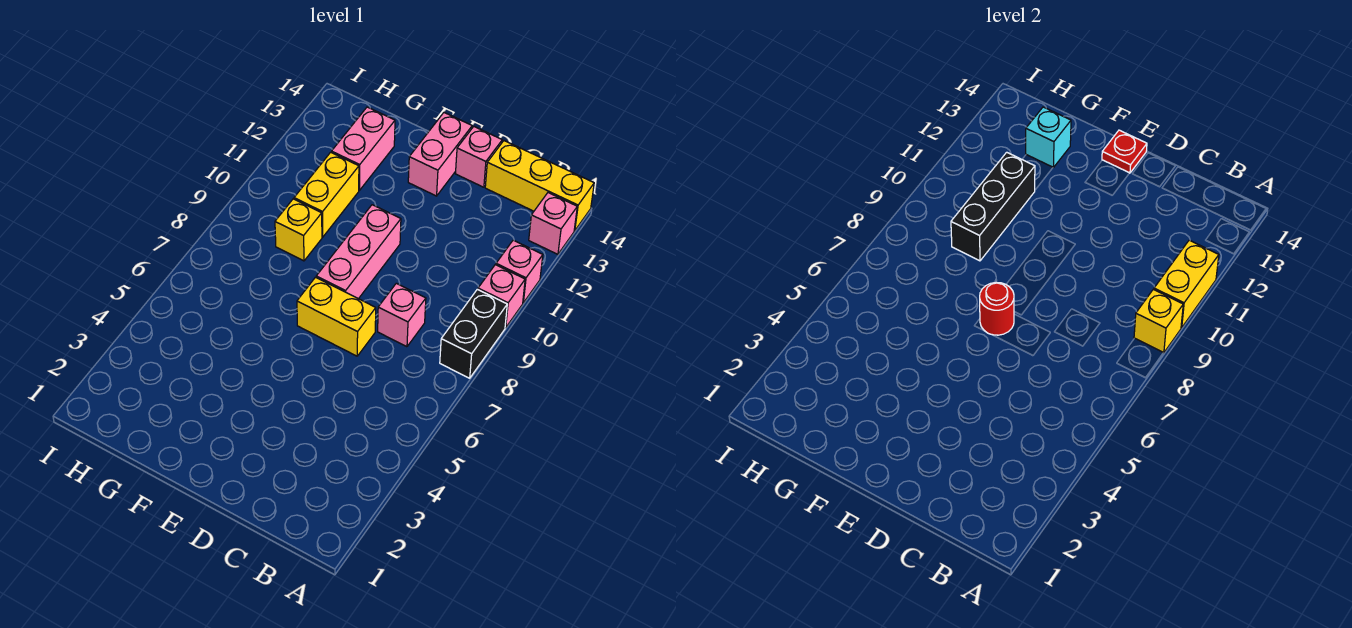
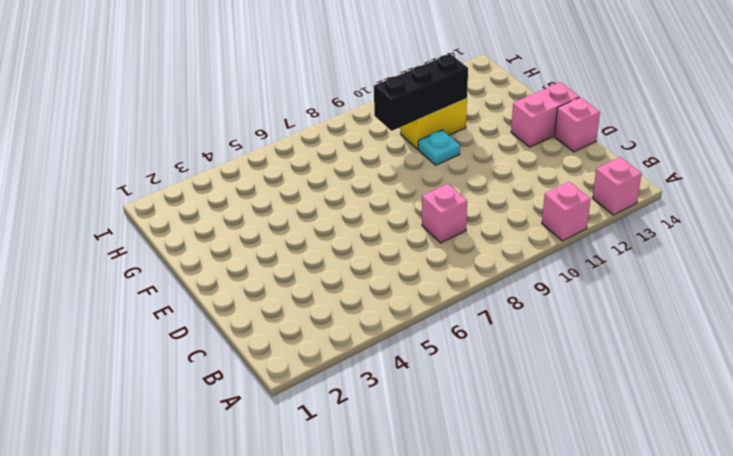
cyan 1x1 plate [418,130,460,165] -> none
none -> black 1x2 brick [440,289,507,378]
none -> pink 1x1 brick [478,265,525,328]
none -> yellow 1x3 brick [485,141,594,231]

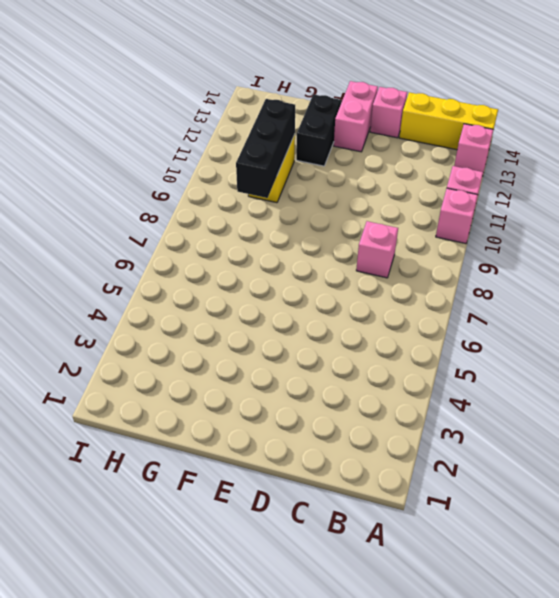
black 1x2 brick [296,94,341,166] -> black 1x2 brick moved to [440,289,507,378]
none -> yellow 1x2 brick [297,277,376,356]
none -> pink 1x3 brick [316,205,401,299]
none -> yellow 1x1 brick [275,199,322,261]

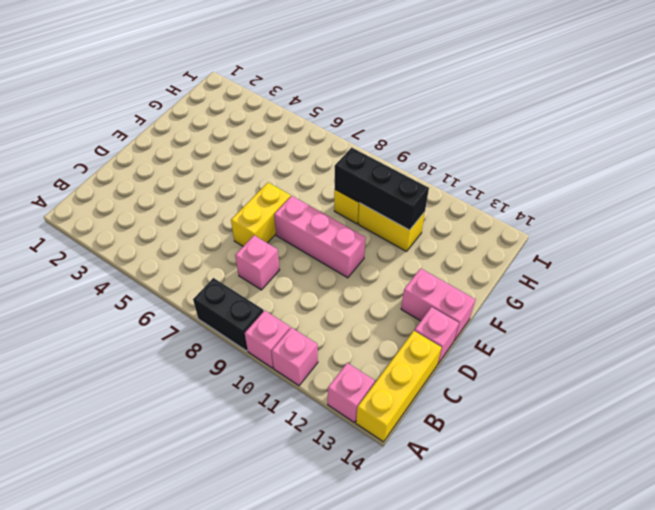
none -> pink 1x2 brick [332,107,395,190]
none -> yellow 1x1 brick [1134,289,1183,353]
none -> yellow 1x2 brick [1154,240,1219,328]

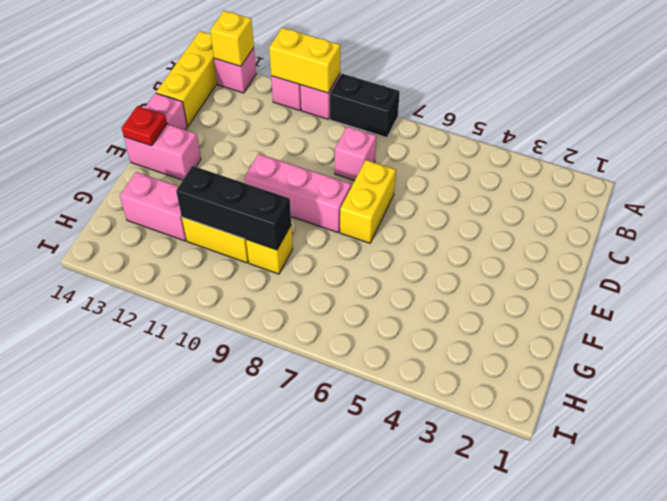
yellow 1x1 brick [210,11,254,66] -> yellow 1x1 brick moved to [1134,289,1183,353]
none -> red 1x1 round brick [980,283,1014,335]
none -> cyan 1x1 brick [1026,107,1071,167]

